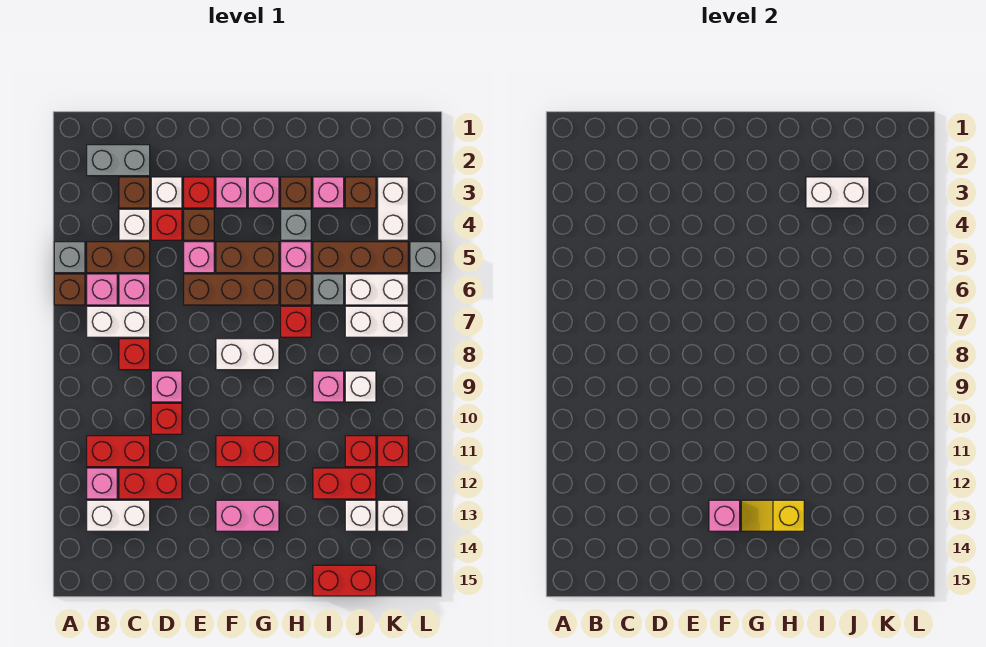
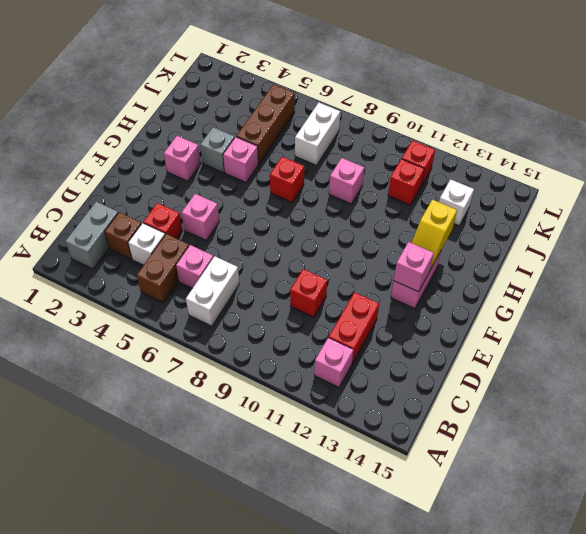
none -> grey 1x1 brick [54,242,85,273]
none -> brown 1x1 brick [54,274,85,305]
none -> pink 1x1 brick [87,274,117,305]
none -> red 1x2 brick [87,436,150,467]

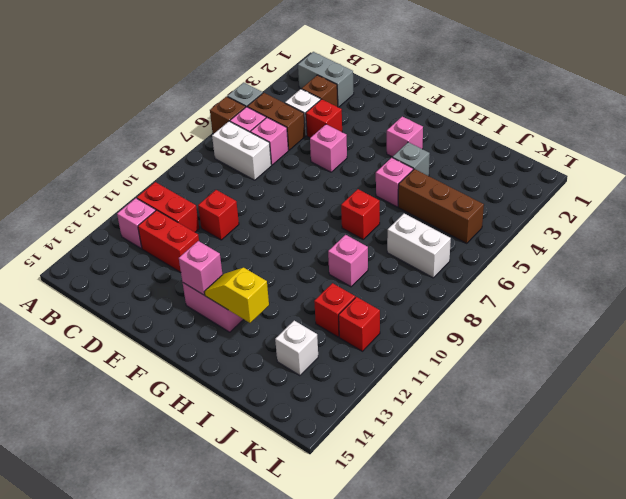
none -> white 1x2 brick [87,500,150,531]
none -> red 1x1 brick [119,339,150,370]
none -> white 1x1 brick [151,177,182,208]
none -> pink 1x1 brick [151,371,182,402]

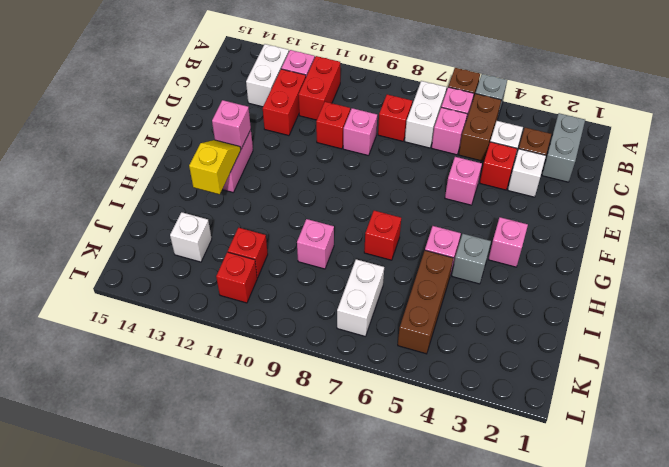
none -> red 1x1 brick [184,177,214,208]
none -> brown 1x1 brick [184,209,214,240]
none -> brown 1x3 brick [184,274,279,305]
none -> pink 1x1 brick [216,177,247,208]

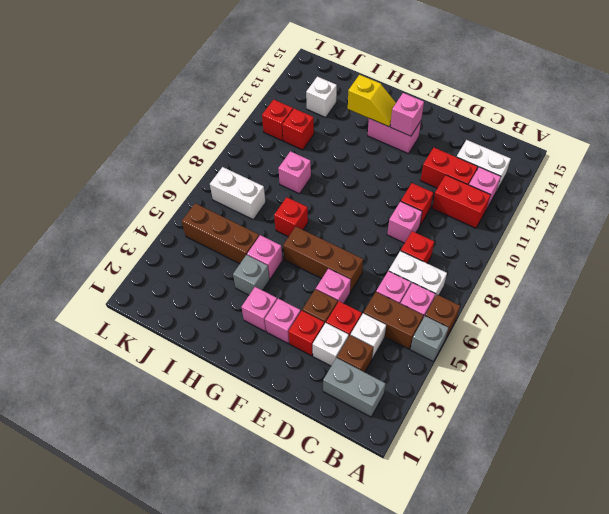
none -> brown 1x2 brick [216,242,279,273]
none -> white 1x2 brick [216,339,279,370]
none -> red 1x2 brick [216,436,279,467]
none -> brown 1x1 brick [281,177,311,208]

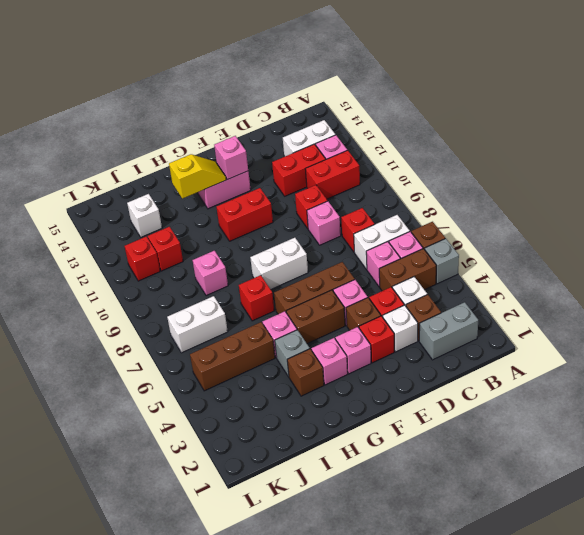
none -> brown 1x1 brick [281,274,311,305]
none -> pink 1x1 brick [313,177,344,208]
none -> grey 1x1 brick [313,274,344,305]
none -> red 1x2 brick [313,468,376,499]

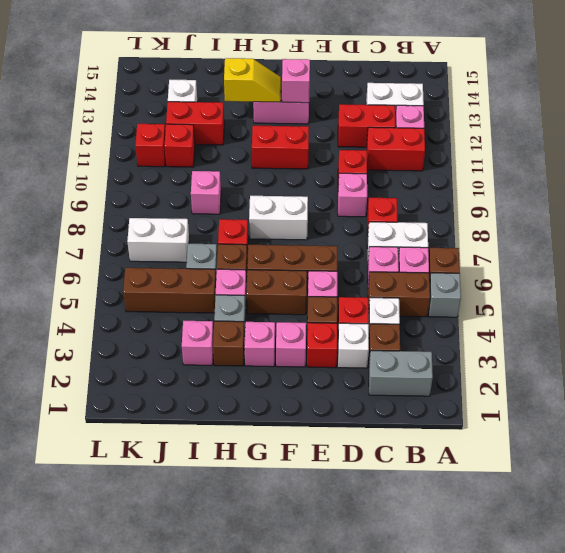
none -> red 1x2 brick [313,565,376,596]
none -> brown 1x1 brick [345,177,376,208]
none -> white 1x2 brick [345,274,408,305]
none -> white 1x1 brick [345,371,376,402]

